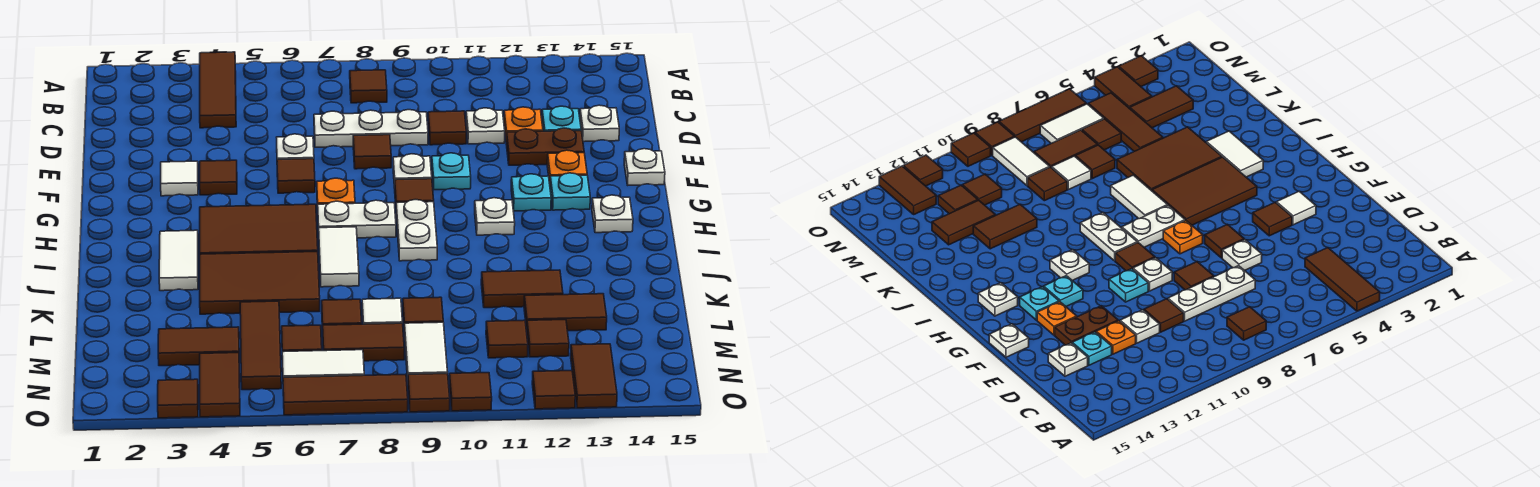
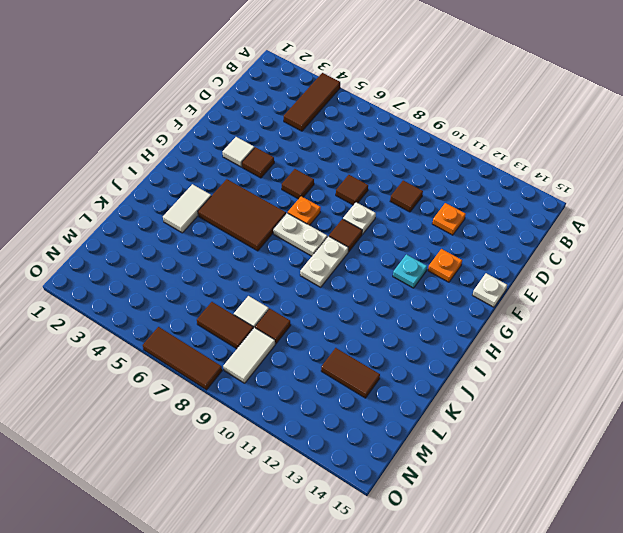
none -> brown 1x1 tile [350,70,387,103]
none -> white 1x3 plate [314,110,428,147]
none -> white 1x1 plate [466,108,505,144]
none -> cyan 1x1 plate [542,106,581,131]

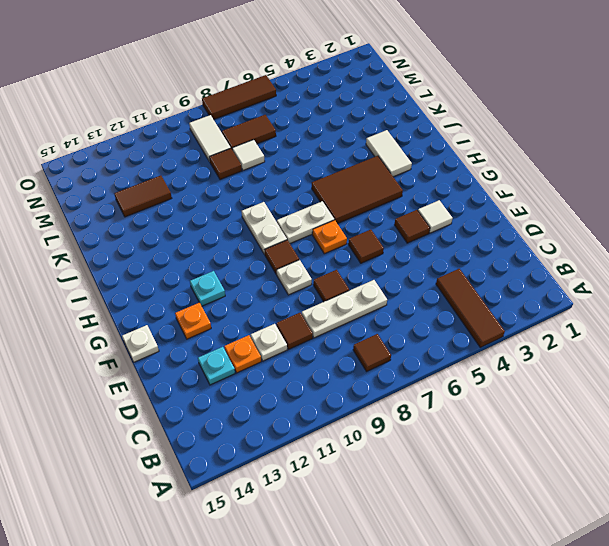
none -> white 1x1 plate [580,105,619,142]
none -> white 1x1 plate [277,134,314,159]
none -> brown 1x2 plate [506,128,584,165]
none -> cyan 1x1 plate [432,153,471,190]

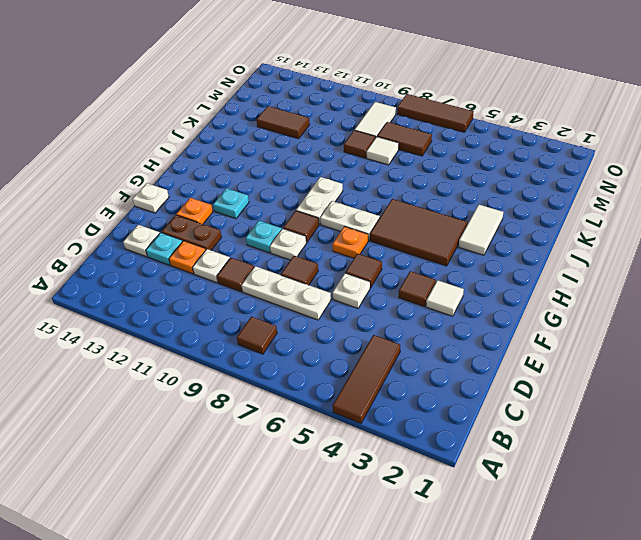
none -> cyan 1x1 plate [550,173,590,210]
none -> white 1x1 plate [475,198,515,235]
none -> white 1x1 plate [592,195,633,233]
none -> white 1x2 tile [319,227,359,287]

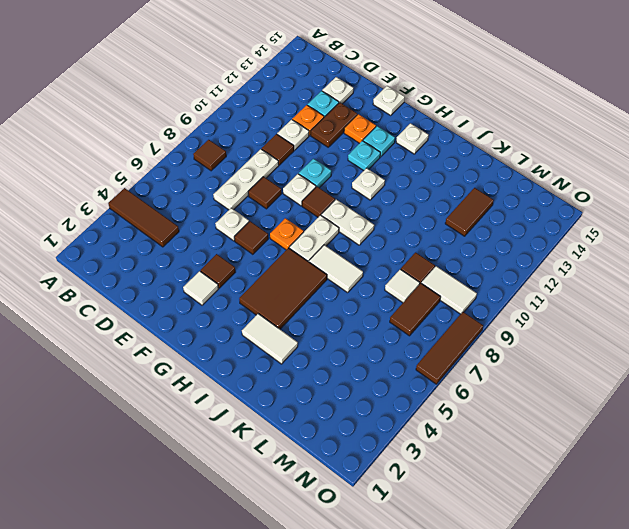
none -> brown 2x3 tile [200,252,320,314]
none -> brown 1x2 tile [481,270,563,308]
none -> brown 1x3 tile [240,301,281,390]
none -> brown 1x1 tile [322,299,362,330]

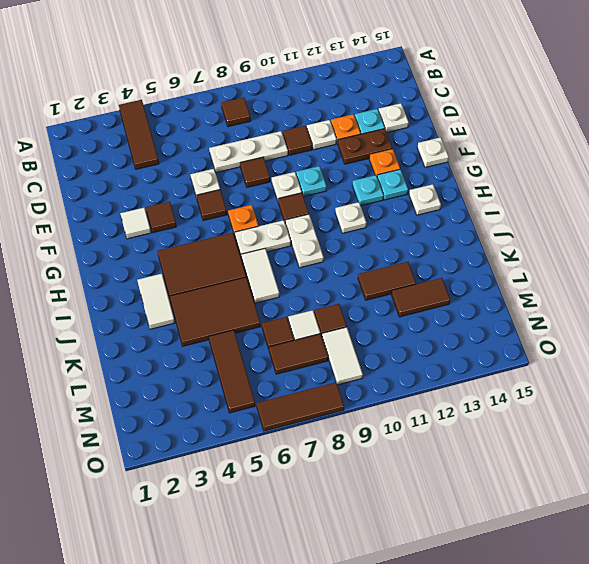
none -> brown 1x2 tile [158,327,239,366]
none -> brown 1x1 tile [282,325,322,352]
none -> brown 1x1 tile [486,320,528,358]
none -> brown 1x1 tile [527,320,569,357]

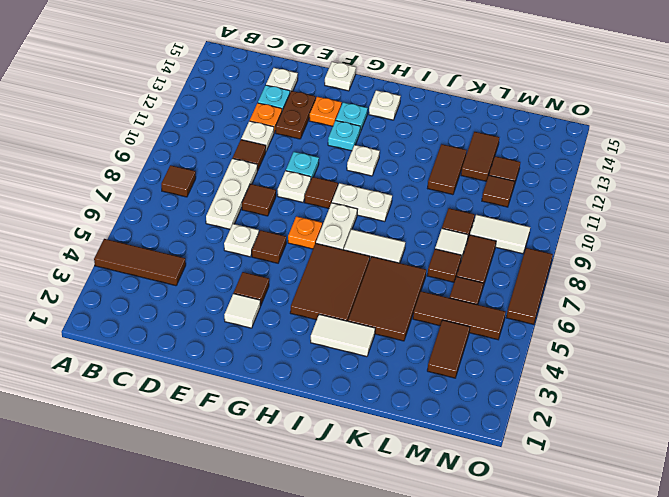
none -> brown 1x2 tile [200,353,240,417]
none -> white 1x2 tile [282,350,364,377]
none -> brown 1x2 tile [571,344,617,408]
none -> brown 1x1 tile [158,379,198,418]

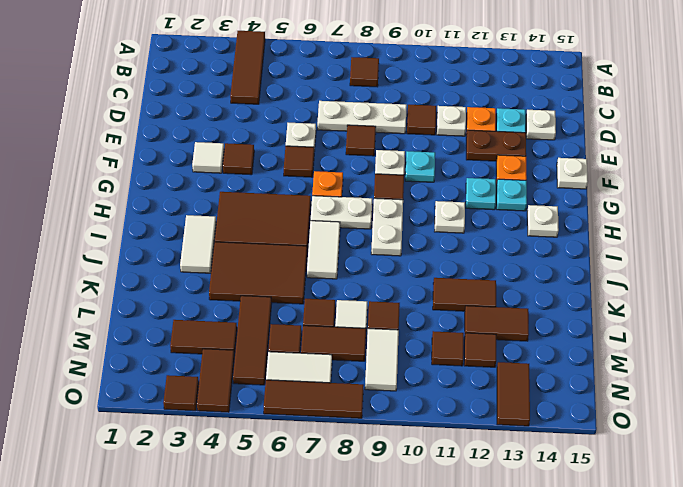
none -> brown 1x1 tile [408,373,450,412]
none -> brown 1x1 tile [449,373,492,411]
none -> brown 1x1 tile [532,371,575,409]

